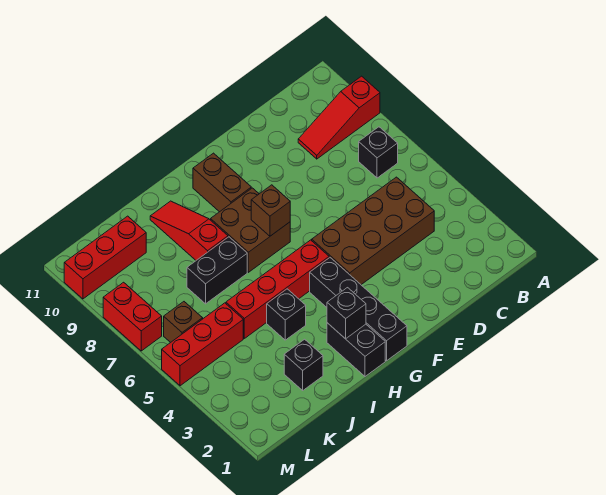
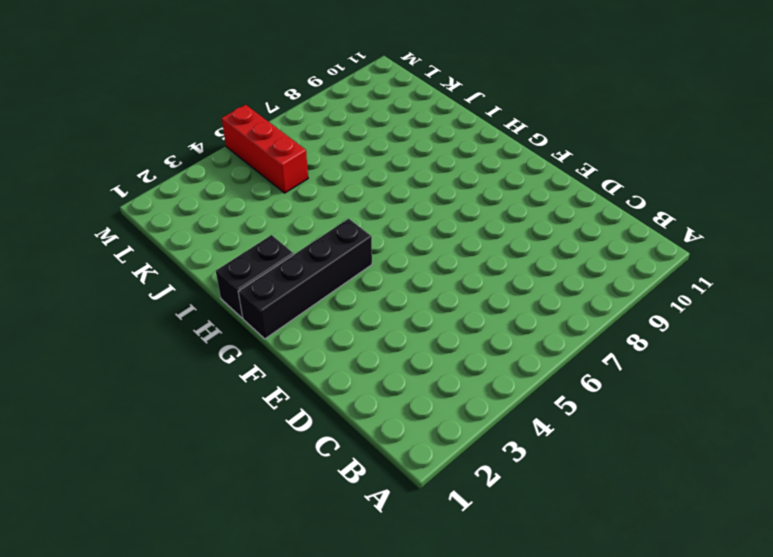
none -> red 1x3 slope [298,76,380,159]
none -> black 1x1 brick [359,127,398,178]
none -> brown 2x4 brick [312,177,434,285]

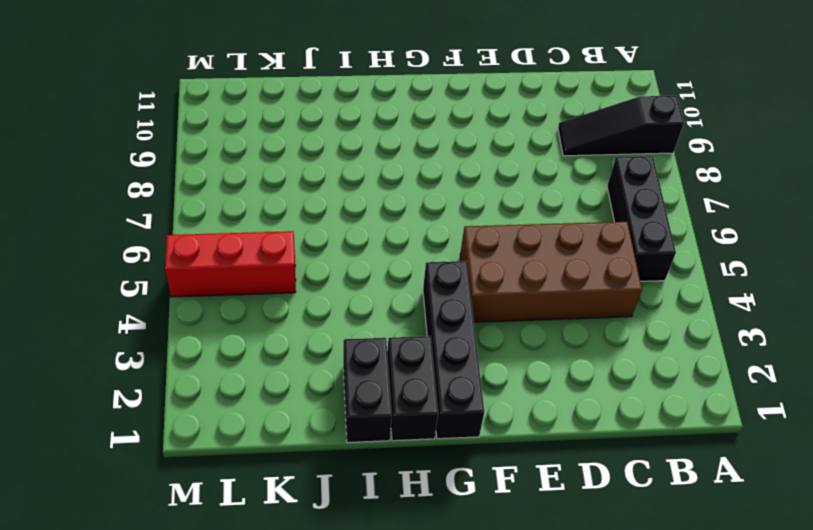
black 1x3 slope [558,96,684,156] -> red 1x3 slope [298,76,380,159]
black 1x3 brick [607,156,676,281] -> black 1x1 brick [359,127,398,178]
black 1x2 brick [343,338,392,443] -> black 1x2 brick turned to [187,237,247,304]
none -> red 1x4 brick [226,240,329,338]
none -> brown 2x2 brick [211,188,290,272]
none -> brown 1x2 brick [193,153,251,212]

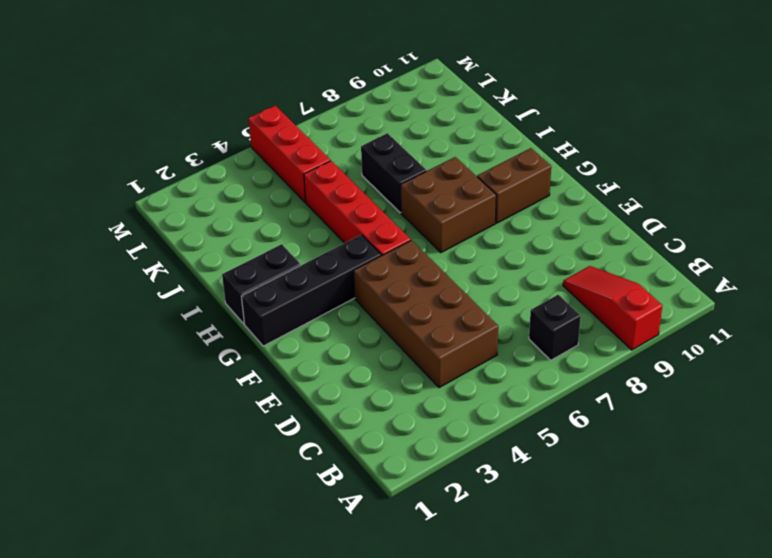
none -> black 1x1 brick [267,289,306,340]
none -> red 1x3 slope [150,201,228,260]
none -> black 1x1 brick [284,339,323,390]

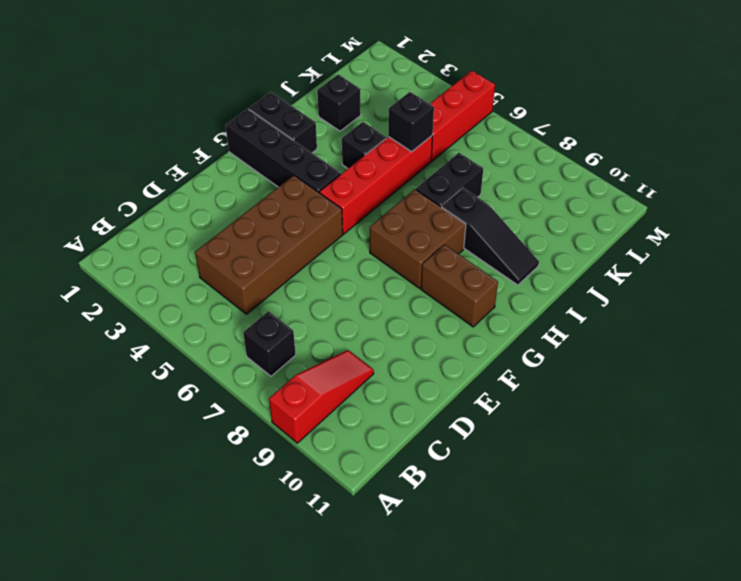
black 1x3 slope [442,188,539,285] -> red 1x3 slope [150,201,228,260]
black 1x1 brick [388,92,434,152] -> black 1x1 brick moved to [327,288,366,339]
none -> red 1x3 brick [64,216,146,299]
none -> brown 1x1 brick [164,302,203,343]
none -> red 1x2 brick [103,282,162,351]

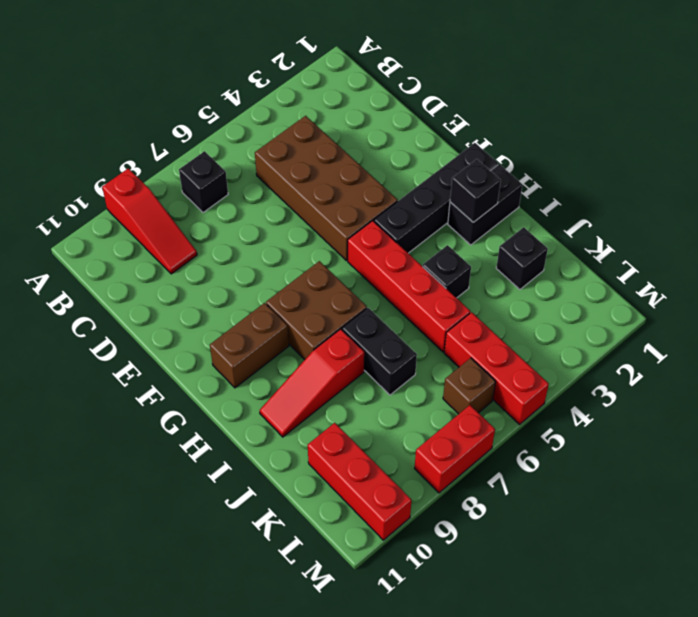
none -> brown 1x1 brick [251,185,290,236]

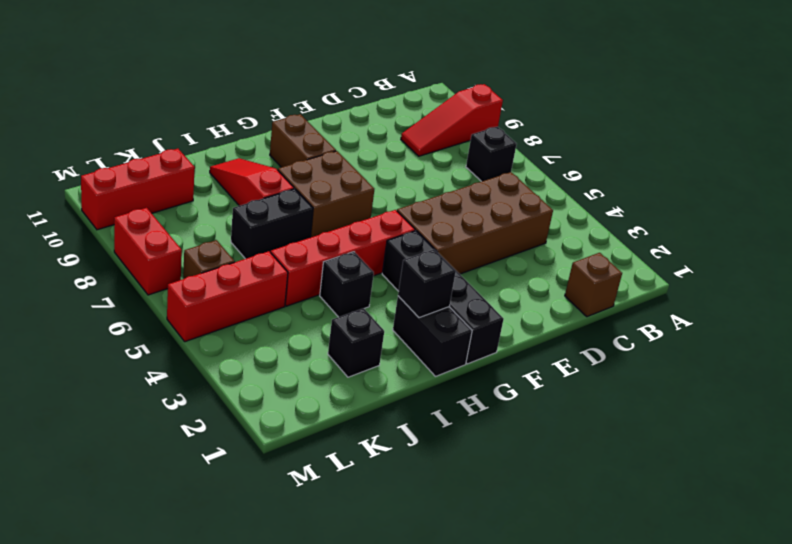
brown 1x1 brick [565,253,622,317] -> brown 1x1 brick moved to [251,185,290,236]

